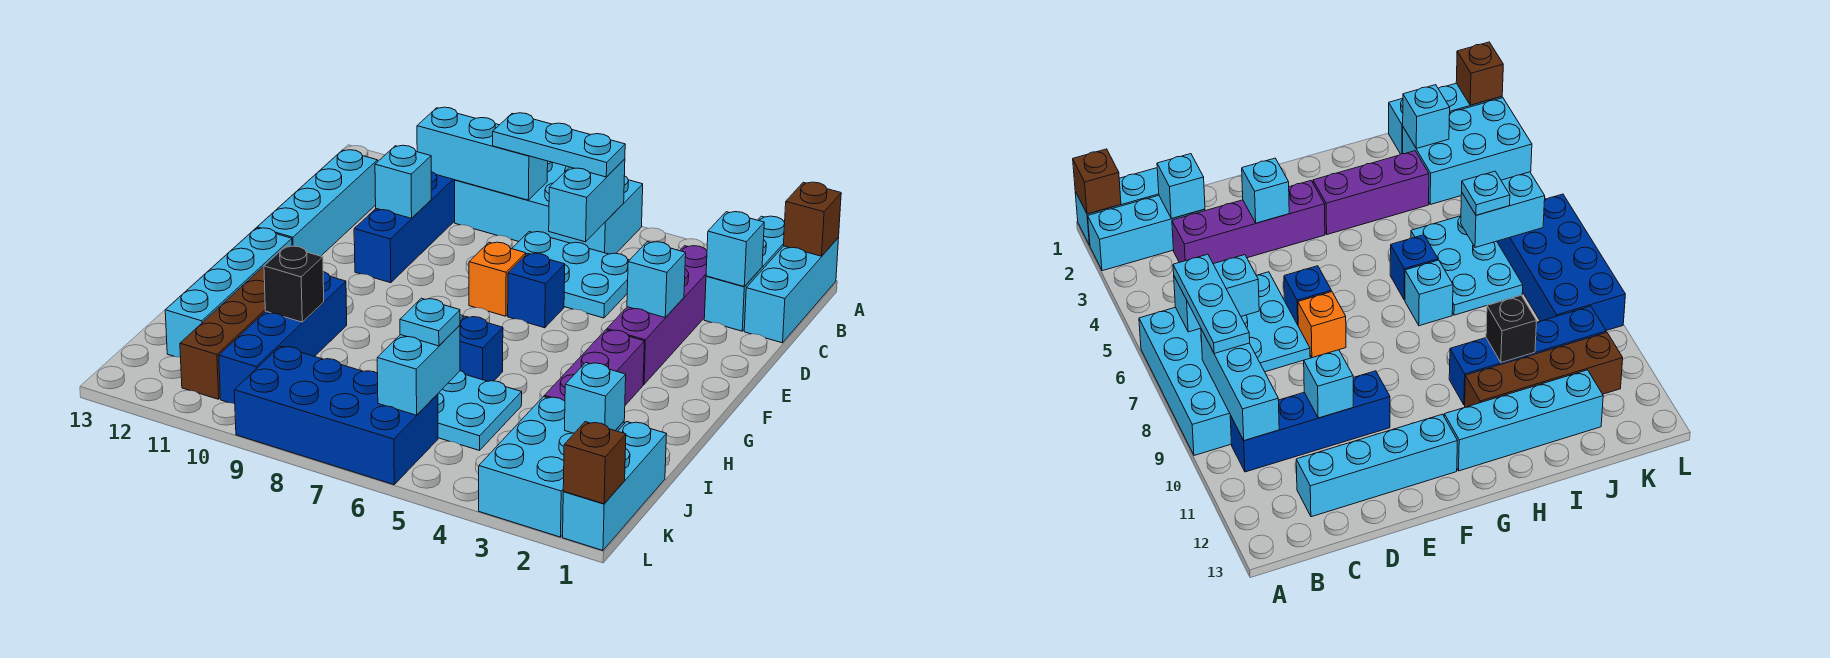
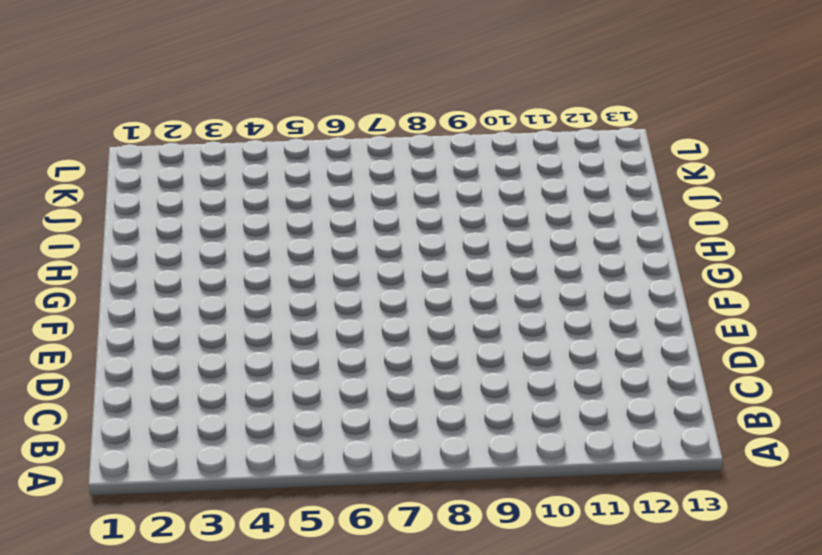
none -> cyan 1x3 brick [744,238,839,343]
none -> cyan 1x3 brick [704,216,785,331]
none -> cyan 2x4 brick [455,161,643,254]
none -> blue 1x4 brick [354,172,455,283]

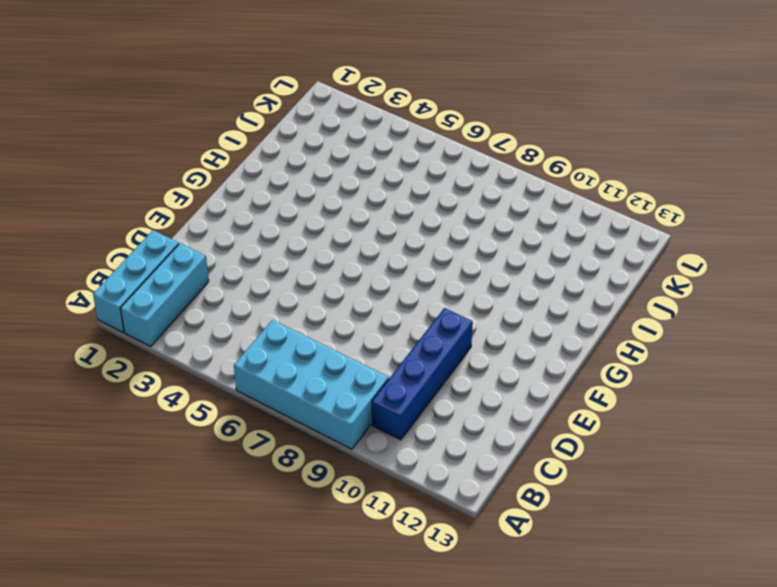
none -> purple 1x4 brick [607,246,707,384]
none -> cyan 2x3 plate [512,232,629,318]
none -> cyan 1x4 brick [257,150,378,256]
none -> blue 1x1 brick [508,253,565,328]

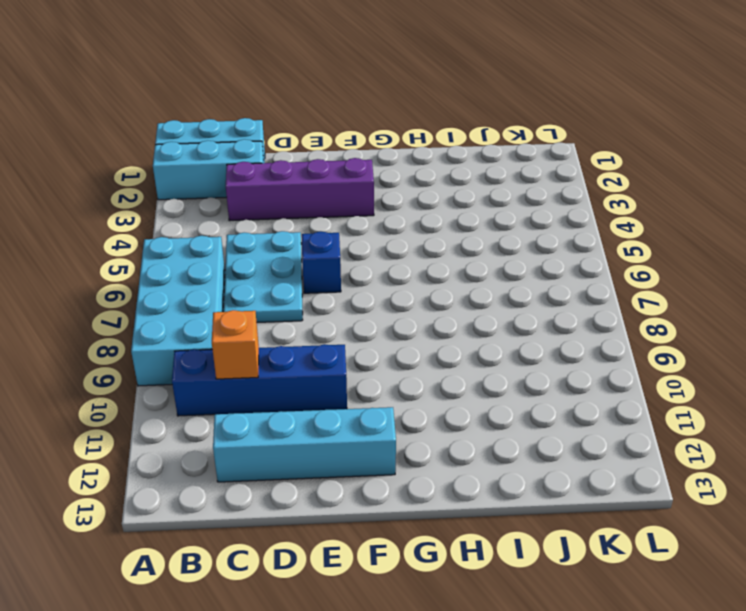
orange 1x1 brick [212,310,259,379] -> orange 1x1 brick moved to [469,242,526,316]
none -> purple 1x3 brick [544,330,644,405]
none -> cyan 1x4 brick [165,228,292,358]
none -> blue 1x1 brick [460,316,503,381]
none -> cyan 1x1 brick [1405,260,1453,326]

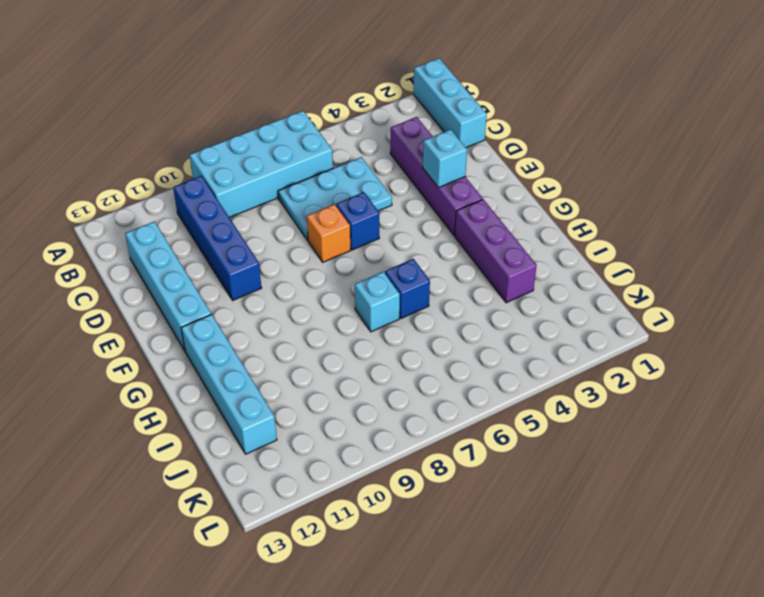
none -> cyan 1x3 brick [704,216,785,331]
none -> blue 1x4 brick [219,272,347,404]
none -> brown 1x4 brick [180,267,266,399]
none -> cyan 2x3 plate [438,371,522,450]

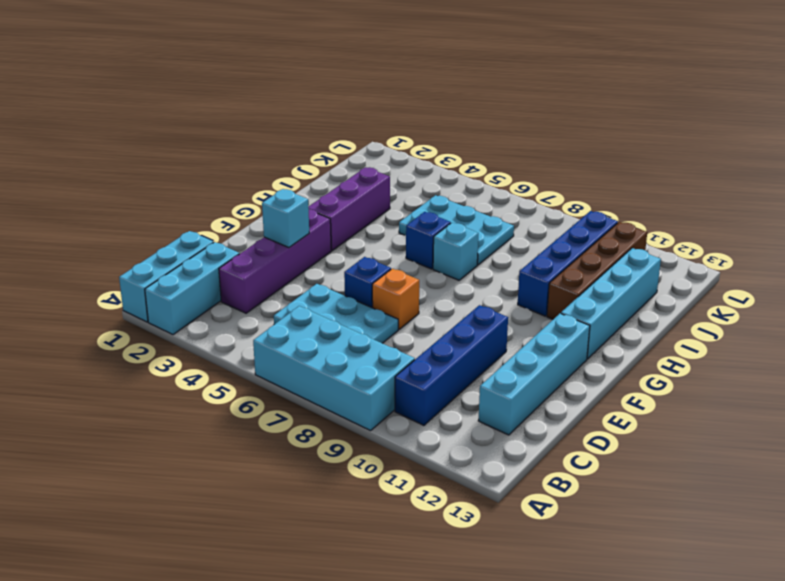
none -> cyan 1x3 brick [563,422,666,550]
none -> cyan 2x3 brick [479,397,624,537]
none -> blue 2x4 brick [234,346,438,485]
none -> brown 1x1 brick [783,182,841,256]

